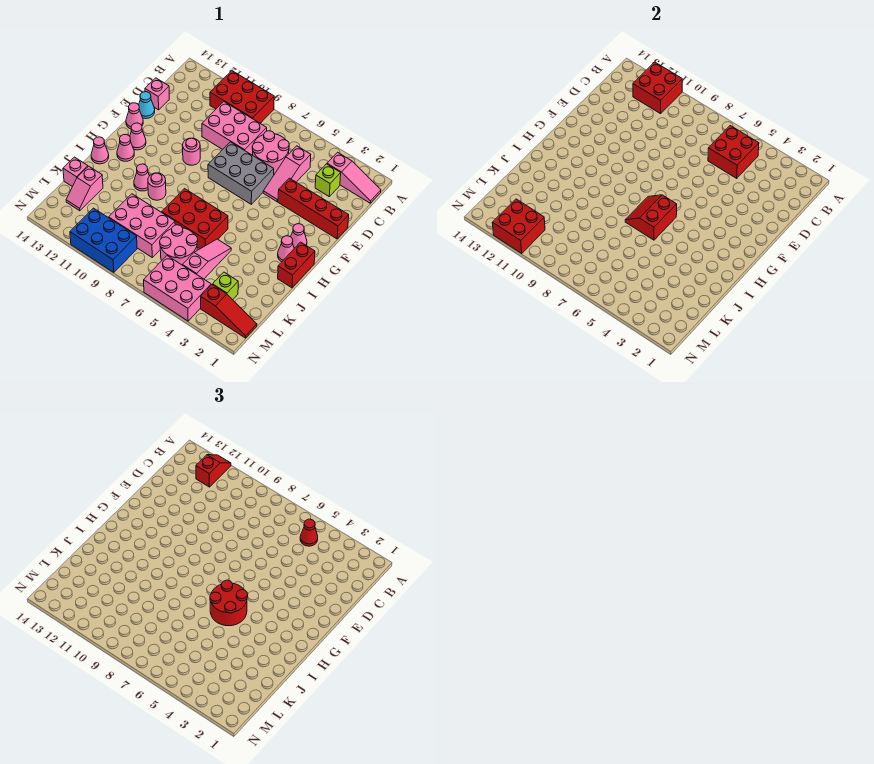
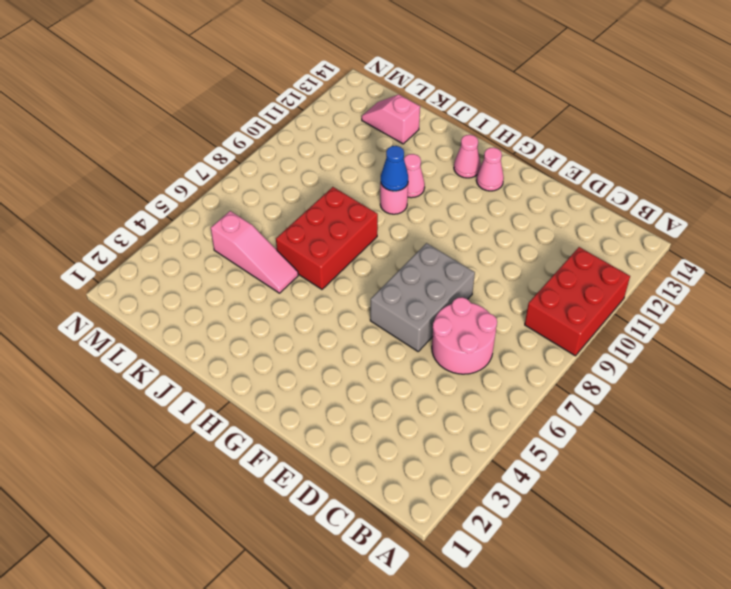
blue 1x1 cone [381,146,408,191] -> none
none -> pink 1x3 slope [327,152,381,203]
none -> lime 1x1 brick [315,164,341,196]
none -> pink 1x3 slope [263,146,311,202]
none -> pink 2x3 brick [202,102,267,155]

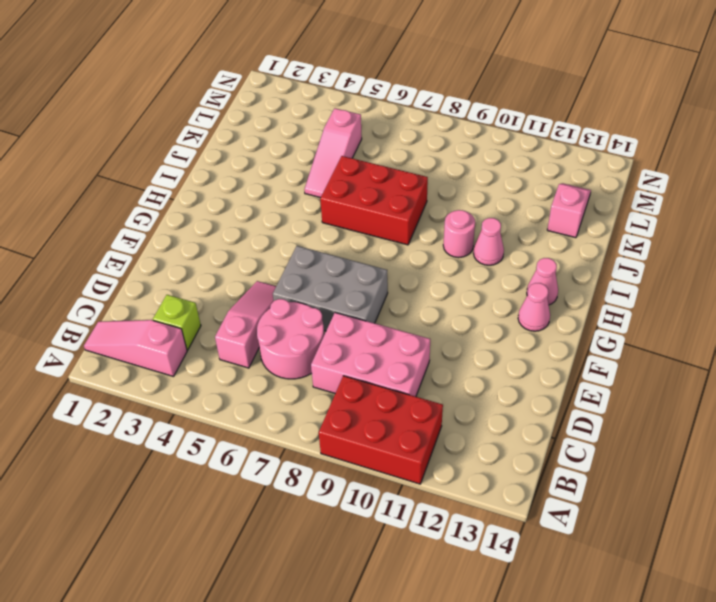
none -> pink 1x1 brick [145,78,169,110]
none -> red 1x4 brick [278,178,349,239]
none -> cyan 1x1 cone [139,92,155,119]
none -> pink 1x1 round brick [183,138,200,165]

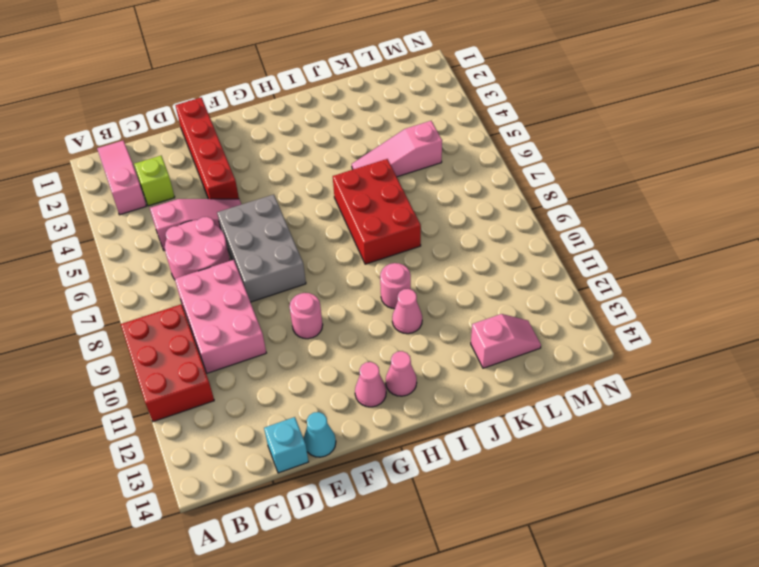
cyan 1x1 brick [264,417,309,473] -> pink 1x1 brick [145,78,169,110]
none -> pink 1x1 cone [126,103,143,129]
none -> pink 1x1 cone [291,224,307,248]
none -> red 1x2 brick [278,242,315,288]
none -> pink 1x1 cone [278,236,294,262]

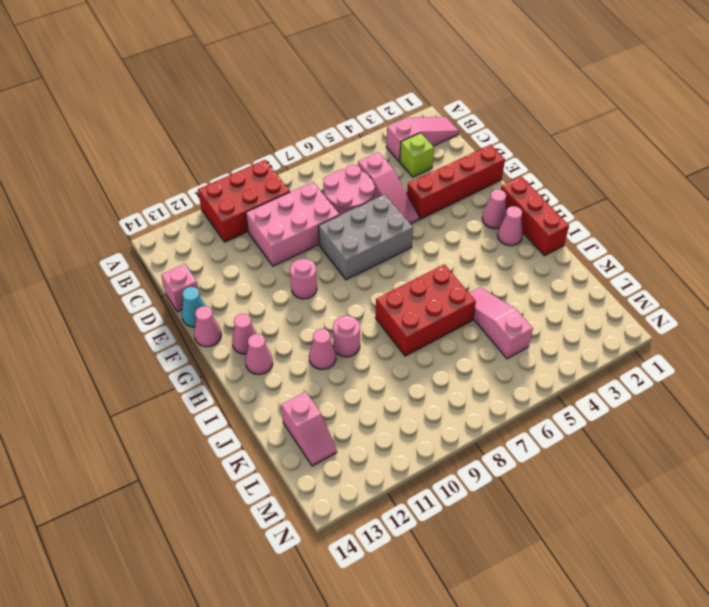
red 1x3 brick [501,176,569,256] -> red 1x2 brick [278,242,315,288]
none -> pink 1x1 cone [91,137,109,164]
none -> pink 2x2 round brick [160,225,198,265]
none -> pink 2x3 brick [109,194,175,257]
none -> pink 1x1 brick [63,157,88,187]

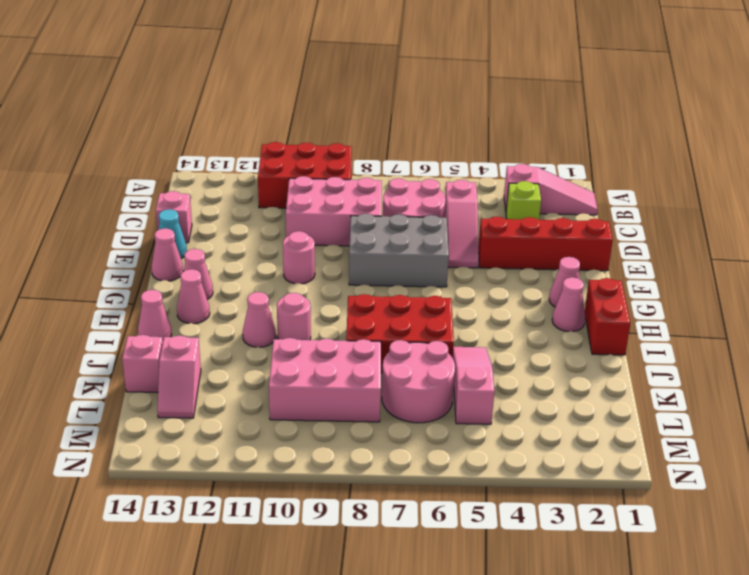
none -> lime 1x1 brick [213,272,238,300]
none -> red 1x3 slope [201,285,257,338]
none -> pink 2x3 brick [144,256,211,321]
none -> blue 2x3 brick [70,208,137,272]

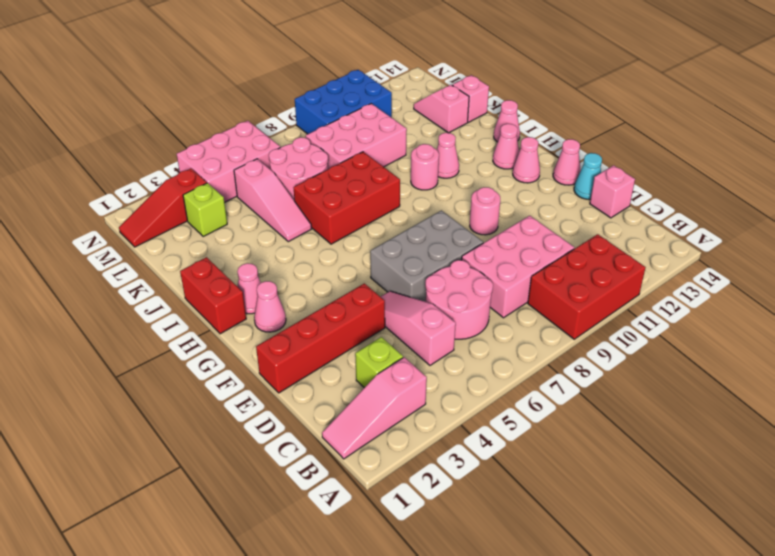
none -> red 2x2 brick [633,62,682,114]
none -> red 2x2 brick [708,126,759,178]
none -> red 2x2 slope [625,195,677,240]
none -> red 2x2 brick [492,199,545,254]

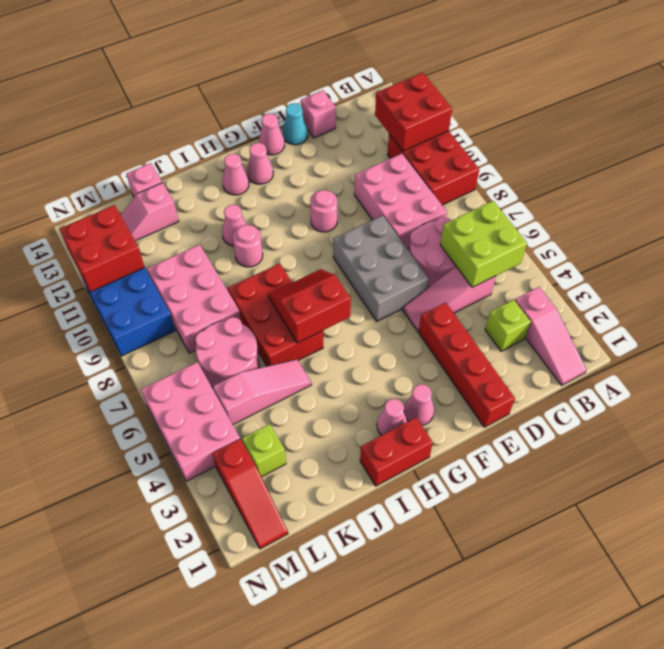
lime 2x2 brick [440,201,527,287] -> red 2x2 brick [708,126,759,178]
none -> pink 1x1 cone [91,137,109,164]
none -> red 1x2 slope [196,455,231,487]
none -> red 1x1 cone [300,519,318,546]
none -> red 2x2 round brick [210,580,248,626]

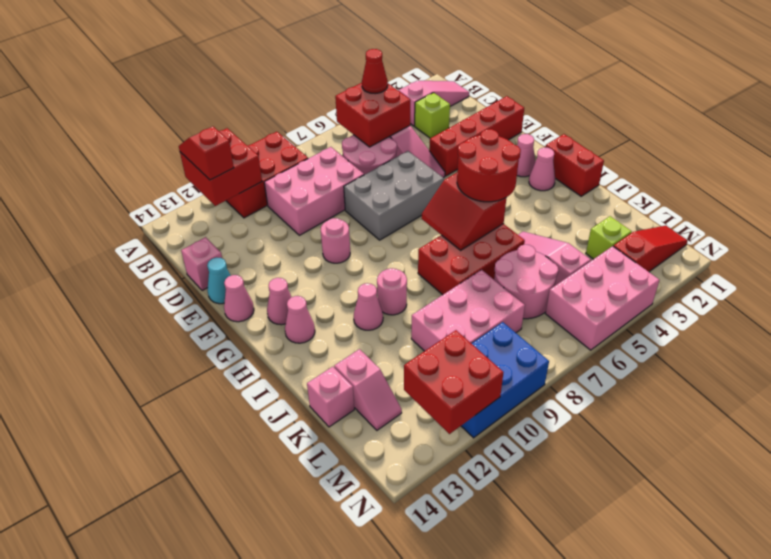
none -> pink 1x1 cone [91,137,109,164]

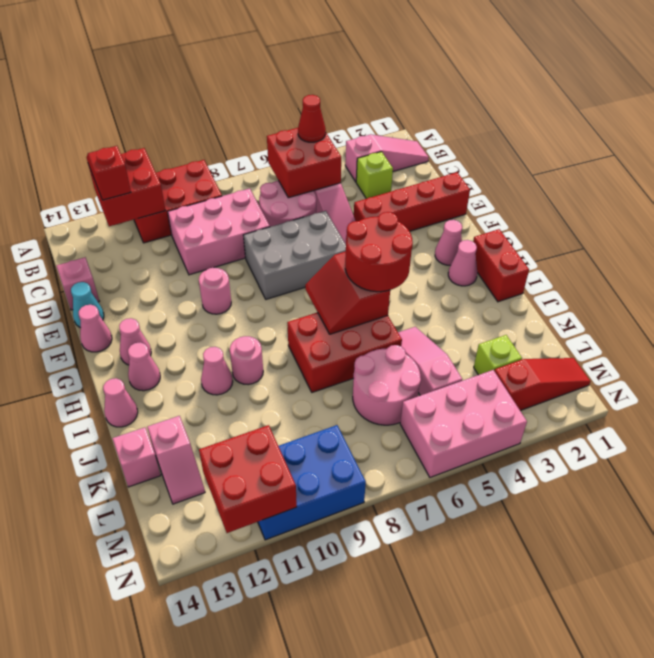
none -> pink 2x3 brick [109,194,175,257]

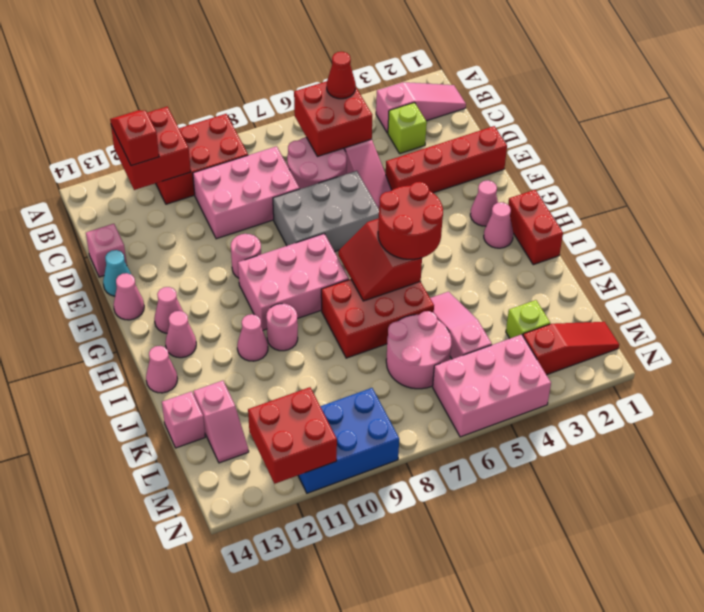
pink 2x3 brick [238,234,349,330] -> pink 2x3 brick moved to [109,194,175,257]

